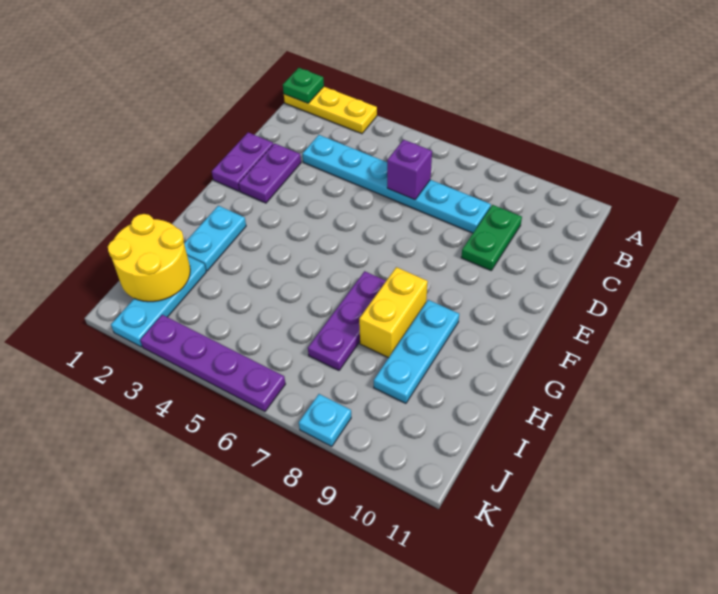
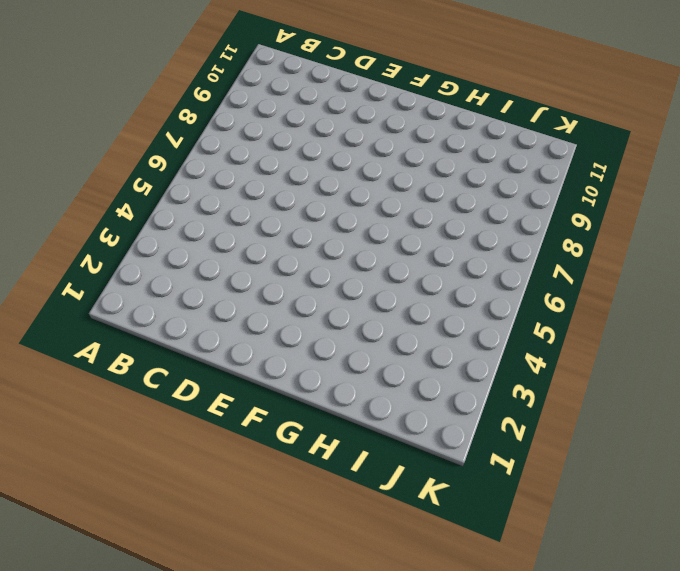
none -> yellow 1x3 plate [284,87,377,134]
none -> cyan 1x6 plate [302,135,491,233]
none -> green 1x2 plate [461,205,522,271]

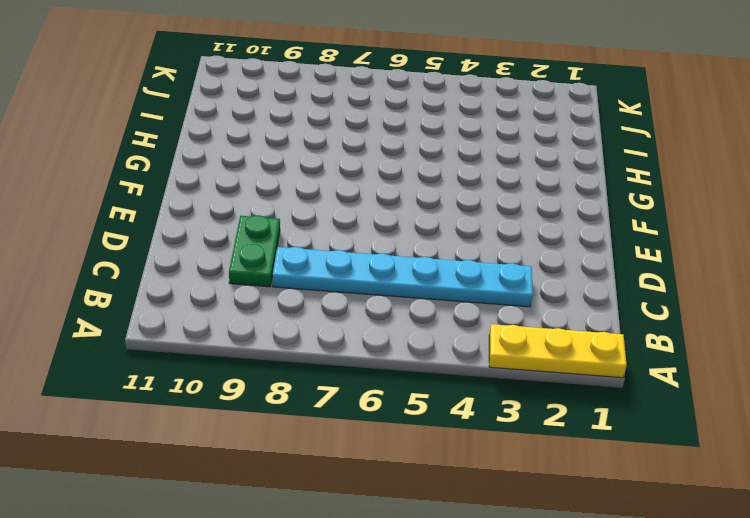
none -> purple 1x2 plate [212,132,273,191]
none -> purple 1x2 plate [239,143,301,203]
none -> cyan 1x2 plate [184,206,246,271]

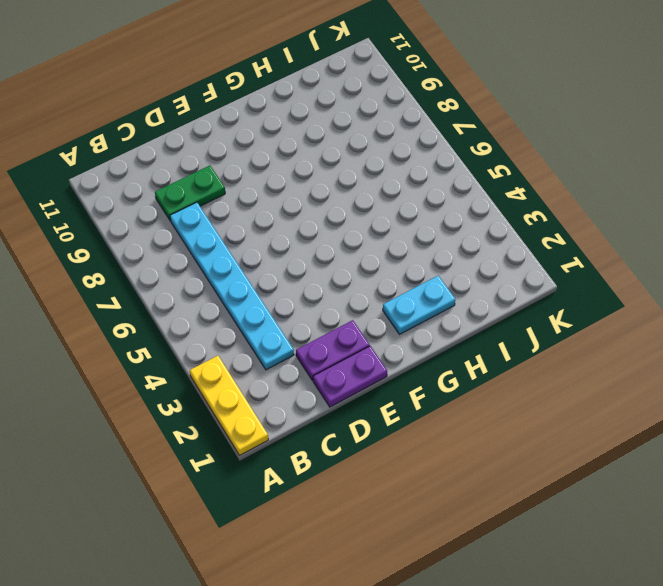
none -> purple 1x3 plate [308,271,386,370]
none -> yellow 1x2 brick [359,267,428,358]
none -> cyan 1x3 plate [374,300,459,403]

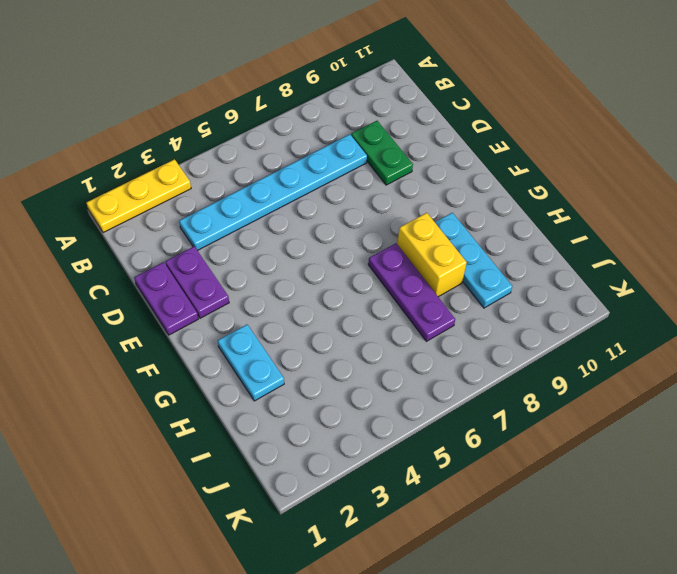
none -> cyan 1x3 plate [111,256,206,347]
none -> purple 1x4 plate [140,315,285,411]
none -> cyan 1x1 plate [299,394,351,447]

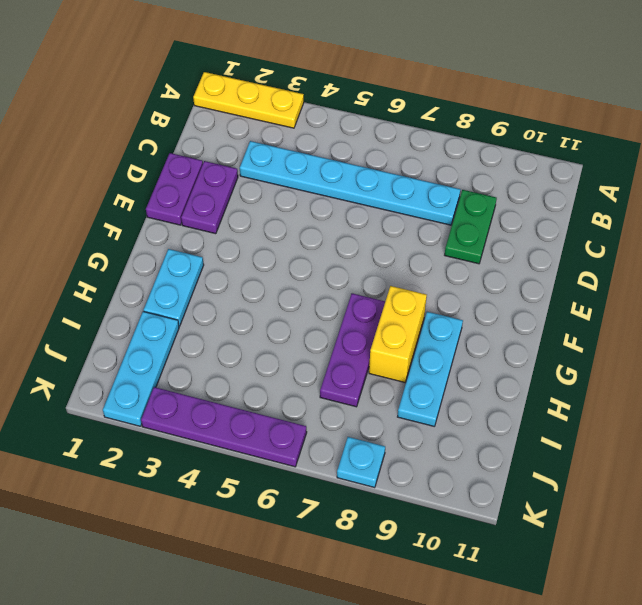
none -> green 1x1 plate [283,68,324,103]
none -> purple 1x1 brick [387,140,432,200]
none -> yellow 2x2 round brick [108,214,190,302]

